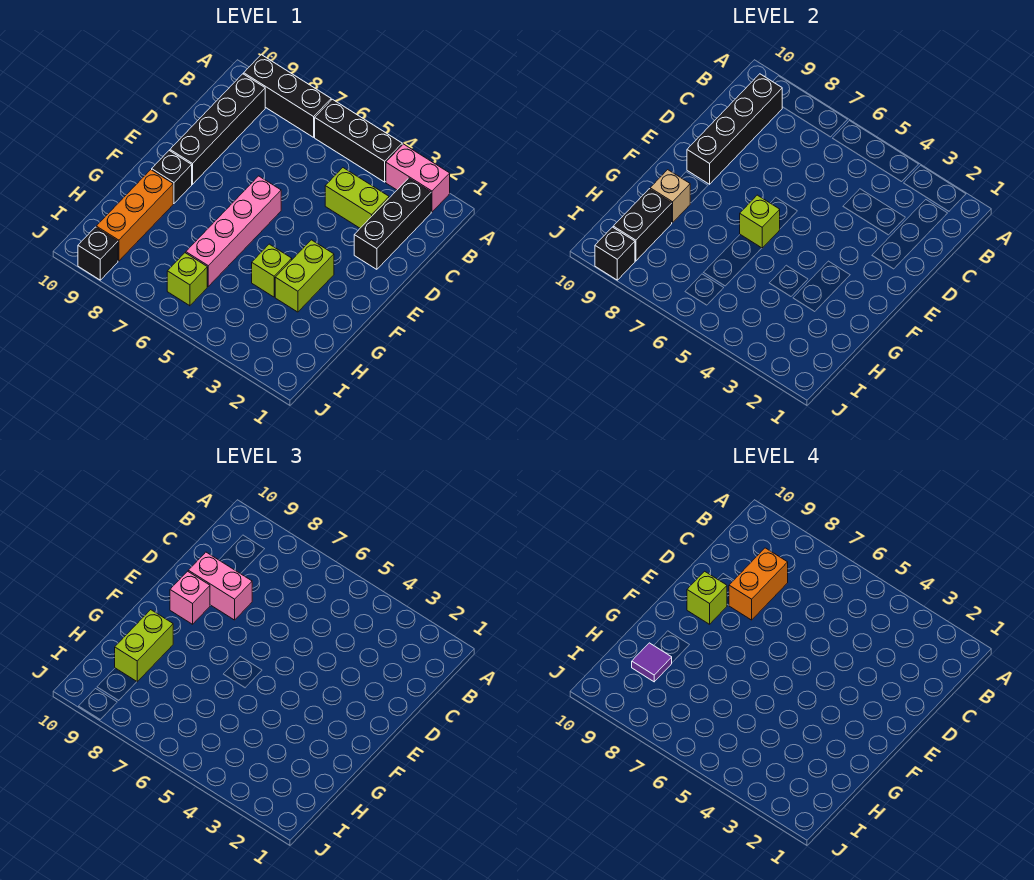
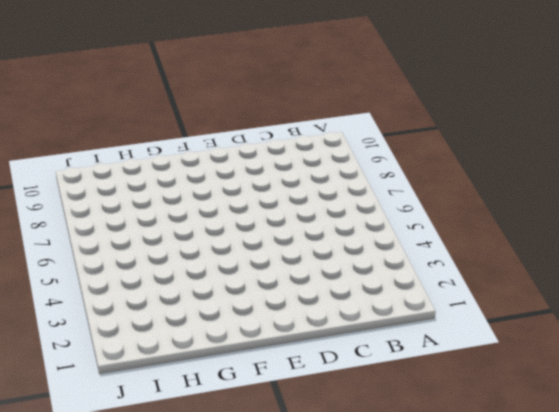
none -> pink 1x2 brick [386,144,450,212]
none -> black 1x3 brick [315,99,402,182]
none -> black 1x3 brick [244,55,331,137]

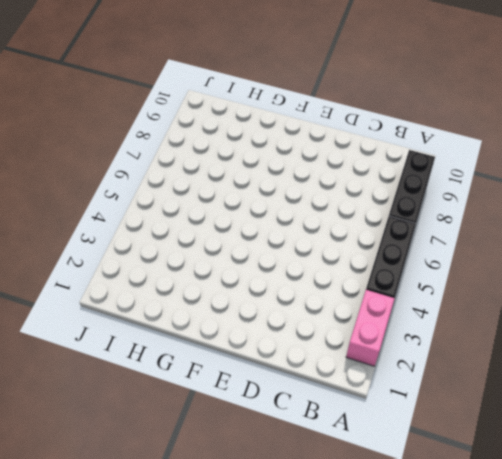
none -> black 1x3 brick [354,178,431,269]
none -> black 1x4 brick [170,74,265,184]
none -> lime 1x2 brick [325,168,389,228]

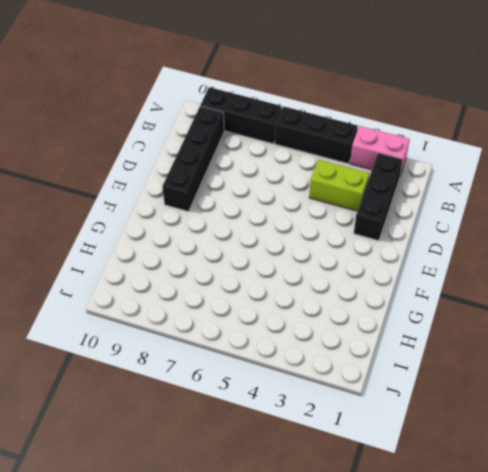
none -> pink 1x4 brick [186,176,281,286]
none -> lime 1x2 brick [275,240,334,312]
none -> black 1x1 brick [152,151,192,203]

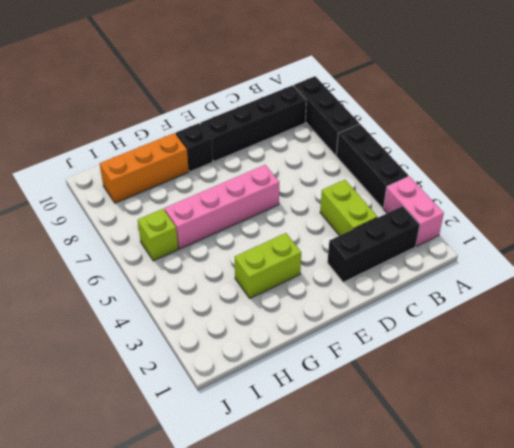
none -> lime 1x1 brick [252,244,292,297]
none -> black 1x1 brick [78,227,118,280]
none -> black 1x4 brick [687,74,782,184]

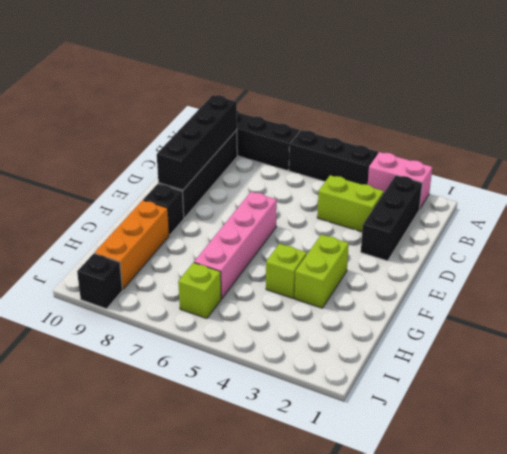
none -> lime 1x1 brick [740,195,780,248]
none -> tan 1x1 brick [650,170,690,223]
none -> black 1x2 brick [613,189,672,261]

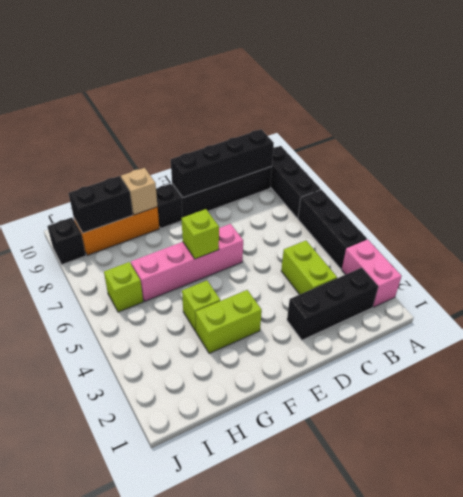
none -> black 1x1 brick [595,227,635,280]
none -> pink 1x2 brick [188,552,252,620]
none -> pink 1x1 brick [170,571,210,624]

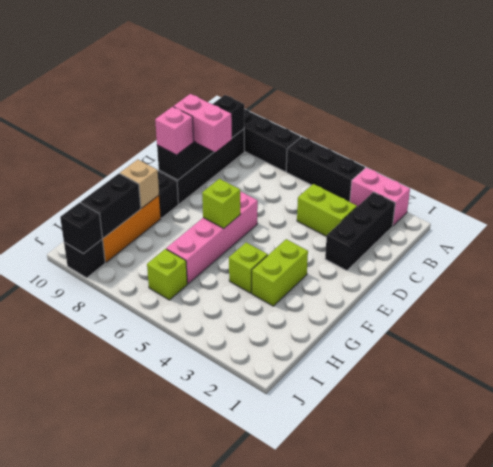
none -> lime 1x2 brick [115,610,173,682]
none -> orange 1x2 brick [729,548,788,620]
none -> lime 1x1 brick [687,571,727,624]

